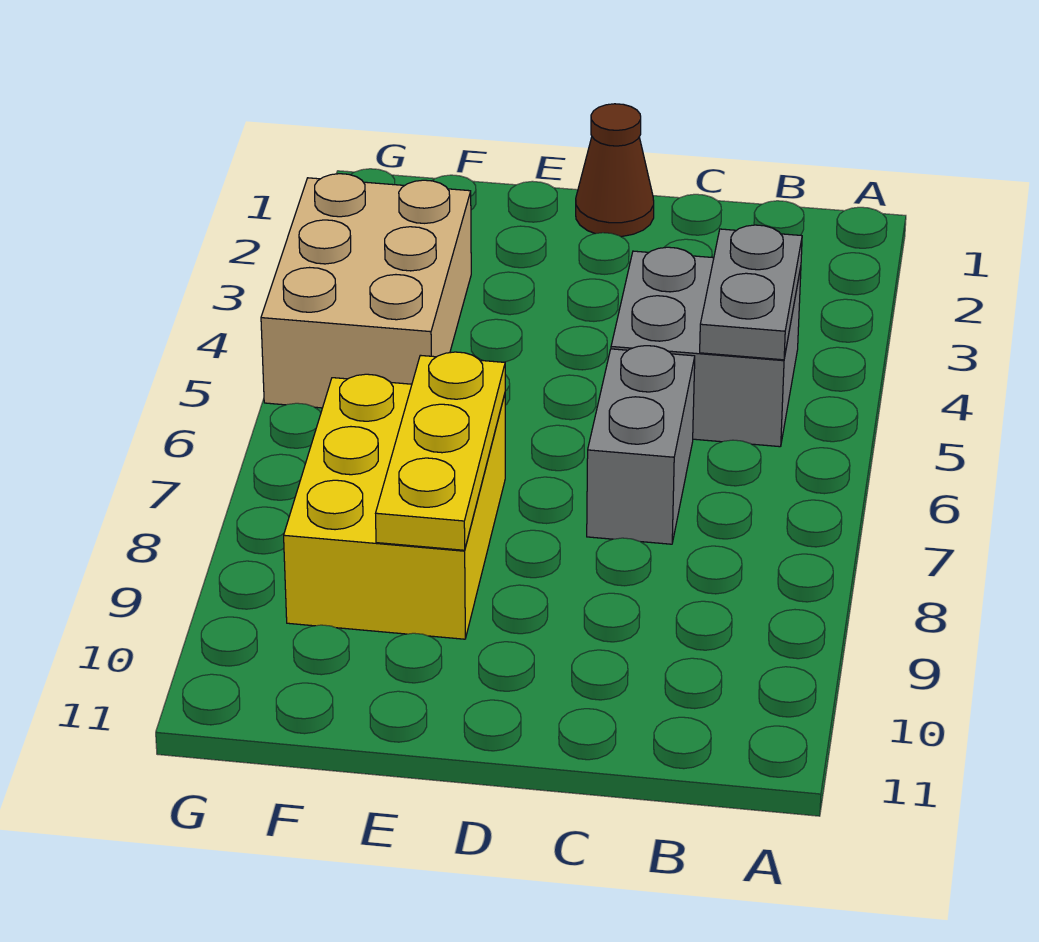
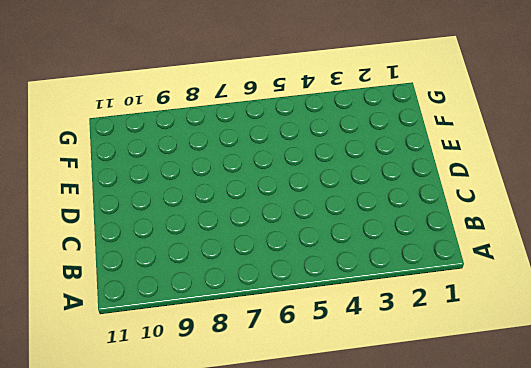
none -> grey 2x2 brick [611,247,801,447]
none -> grey 1x2 brick [587,346,695,544]

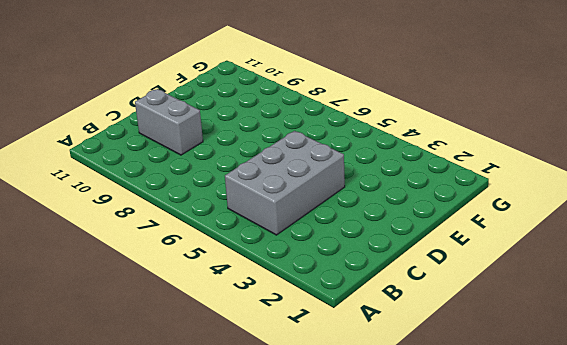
grey 2x3 brick [225,131,345,235] -> grey 2x2 brick [611,247,801,447]
grey 1x2 brick [135,89,203,155] -> grey 1x2 brick moved to [587,346,695,544]
none -> brown 1x1 cone [576,104,654,237]
none -> yellow 2x3 brick [284,374,505,639]

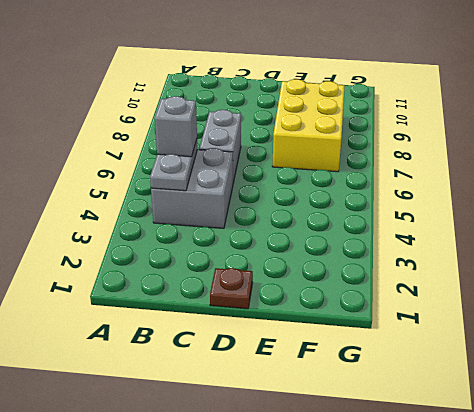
grey 1x1 brick [155,96,197,157] -> none
brown 1x1 plate [210,268,253,309] -> brown 1x1 cone [576,104,654,237]
none -> tan 2x3 brick [261,174,471,408]
none -> yellow 1x3 plate [376,352,505,550]

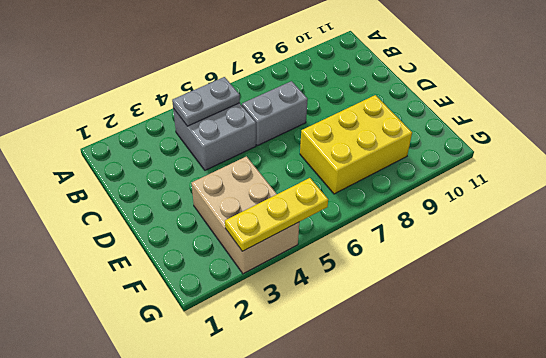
tan 2x3 brick [192,156,299,274] -> tan 2x3 brick turned to [261,174,471,408]
yellow 1x3 plate [225,178,328,251] -> yellow 1x3 plate moved to [376,352,505,550]
none -> brown 1x1 cone [576,104,654,237]

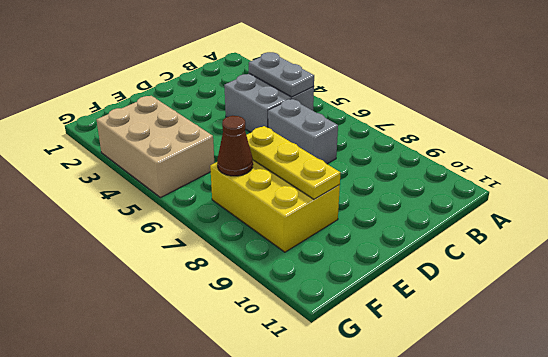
brown 1x1 cone [217,116,253,176] -> brown 1x1 cone moved to [576,104,654,237]

